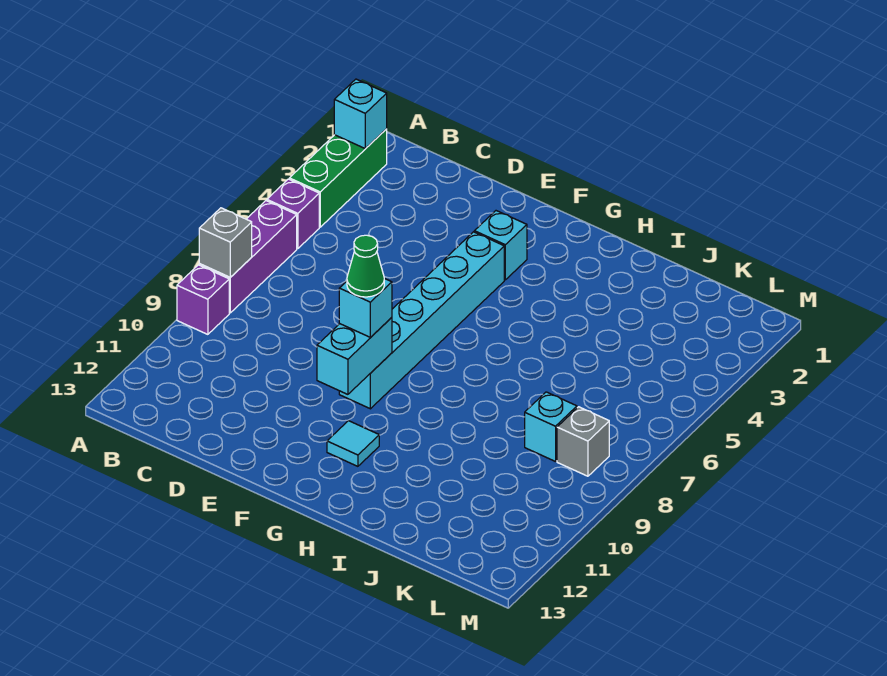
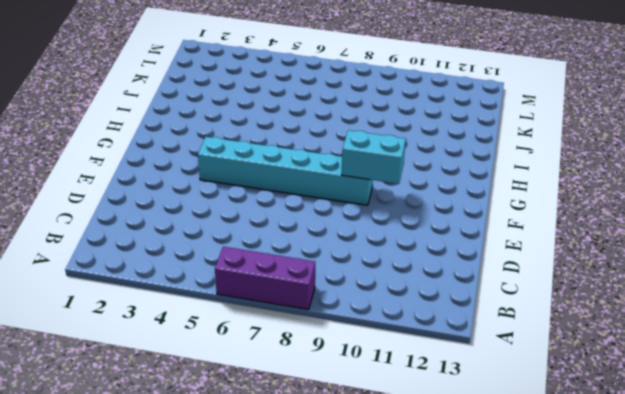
none -> green 1x3 brick [289,129,387,227]
none -> purple 1x1 brick [267,179,319,249]
none -> purple 1x1 brick [177,265,229,334]

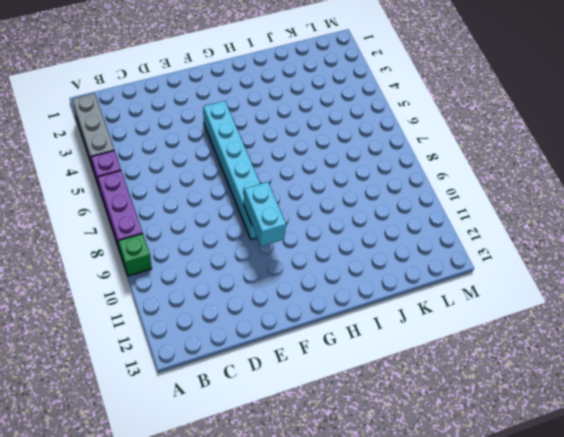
grey 1x3 brick [72,93,114,168] -> green 1x3 brick [289,129,387,227]
green 1x1 brick [118,234,152,276] -> purple 1x1 brick [177,265,229,334]
none -> cyan 1x1 brick [474,211,527,280]
none -> cyan 1x1 tile [327,421,379,466]
none -> cyan 1x1 brick [525,392,577,462]

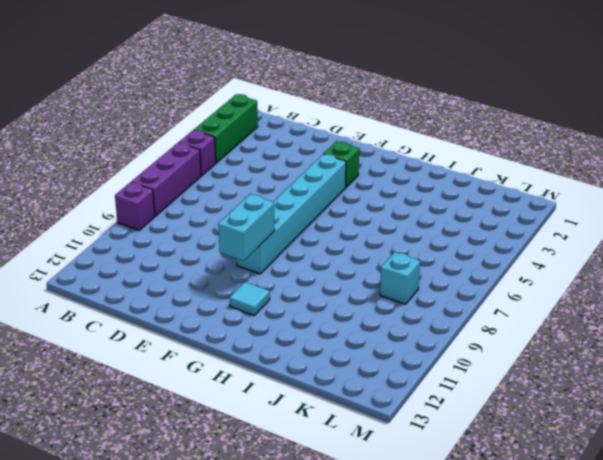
green 1x1 brick [324,141,359,187] -> cyan 1x1 brick [474,211,527,280]
none -> grey 1x1 brick [557,407,609,476]
none -> cyan 1x1 brick [334,79,387,149]
none -> grey 1x1 brick [199,208,252,277]

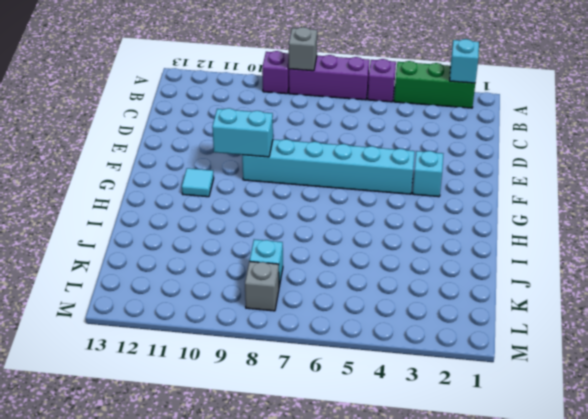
none -> cyan 1x1 brick [339,278,392,337]
none -> green 1x1 cone [347,235,384,297]

